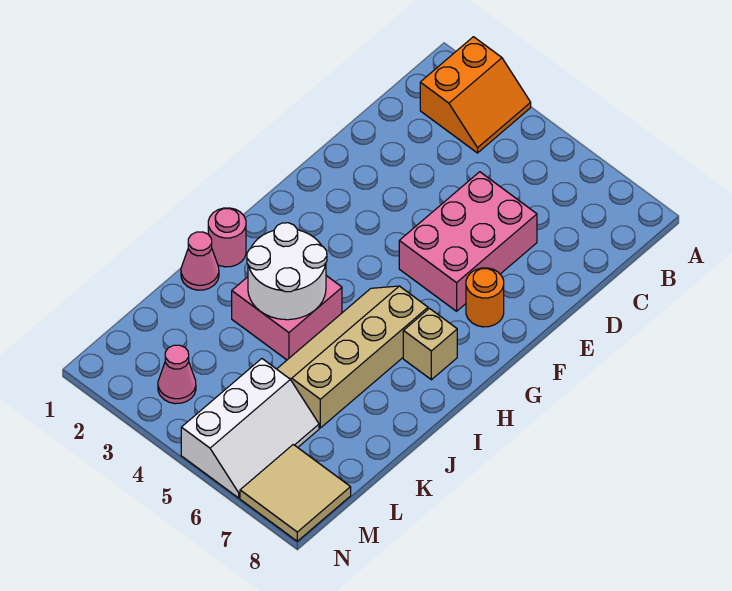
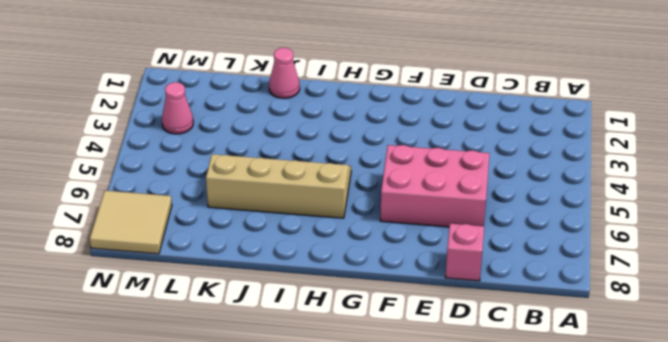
pink 1x1 brick [445,224,484,281] -> none
none -> orange 2x2 slope [420,37,531,153]
none -> orange 1x1 round brick [466,268,504,327]
none -> tan 1x1 brick [403,308,457,380]

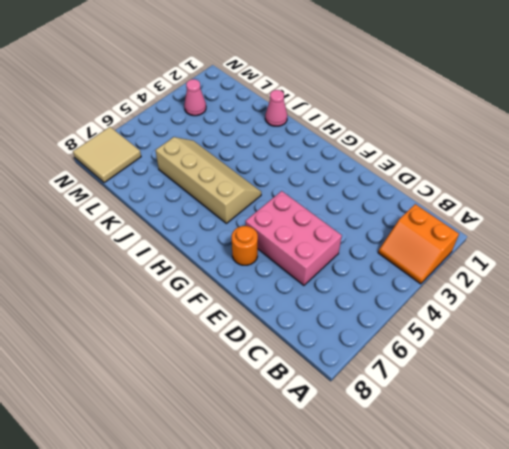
none -> tan 1x1 brick [403,308,457,380]
none -> pink 1x1 round brick [208,208,246,267]
none -> pink 2x2 brick [232,276,342,360]

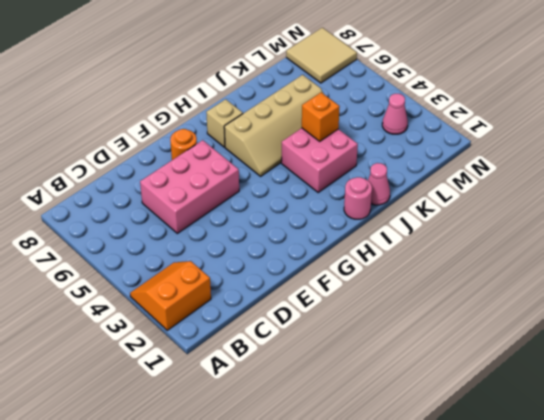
orange 1x1 brick [302,92,340,141] -> white 2x2 round brick [247,223,327,320]
none -> white 2x3 slope [181,359,319,498]

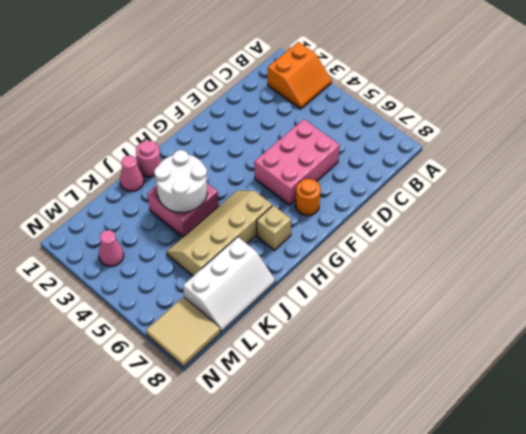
white 2x3 slope [183,237,275,332] -> white 2x3 slope moved to [181,359,319,498]

